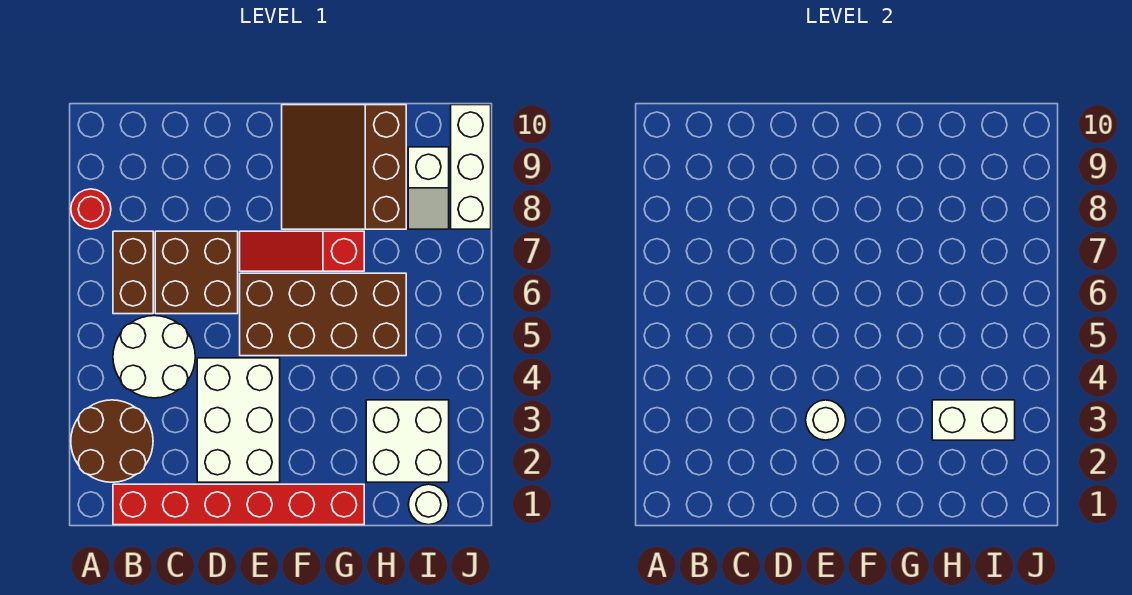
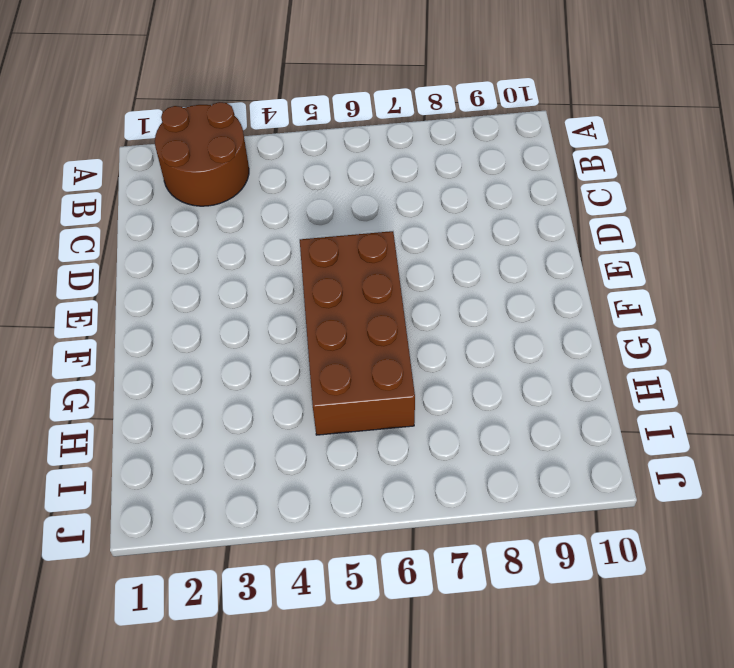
none -> red 1x1 round brick [71,189,111,229]
none -> red 1x6 brick [113,484,364,525]
none -> white 2x2 round brick [113,316,195,398]

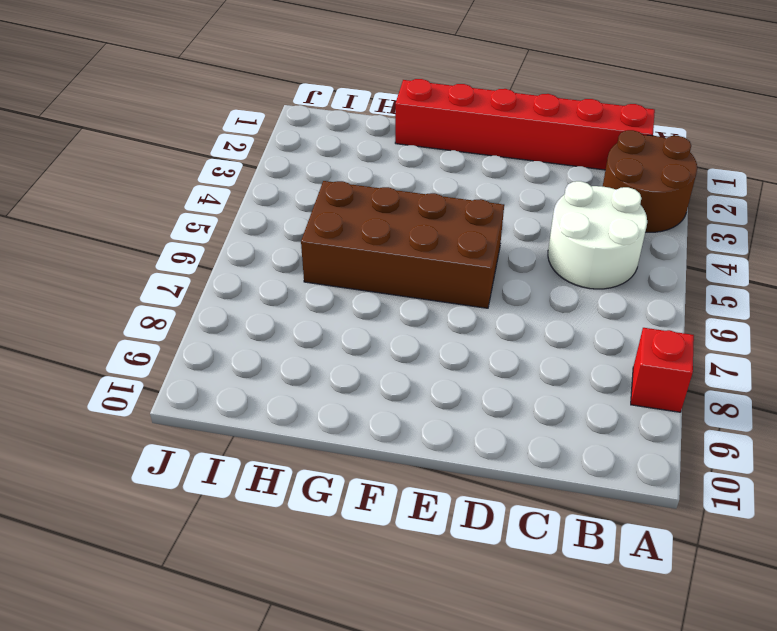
red 1x1 brick [631,328,694,412] -> red 1x1 round brick [71,189,111,229]
none -> brown 1x2 brick [113,231,153,314]
none -> brown 2x2 brick [155,231,238,314]
none -> white 2x3 brick [197,358,280,482]

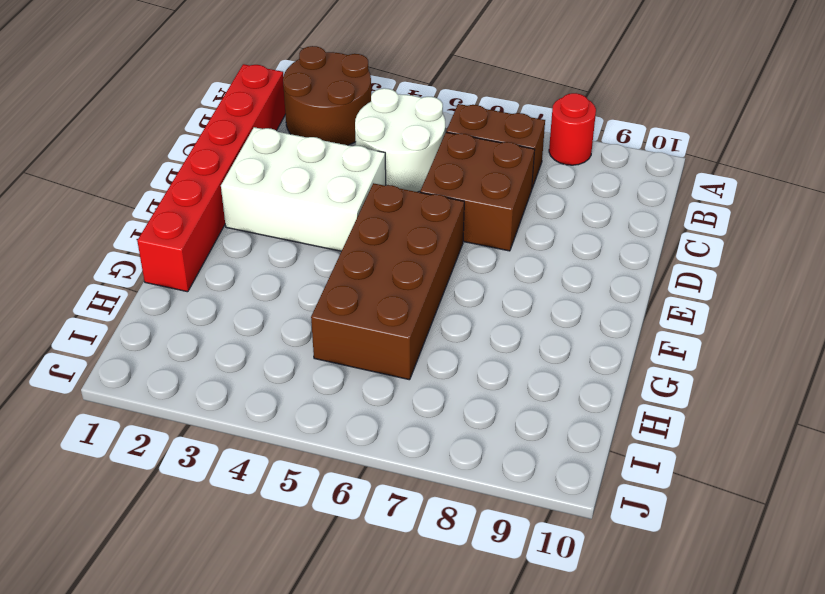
none -> red 1x3 slope [240,231,364,271]
none -> brown 3x3 slope [282,105,406,229]
none -> white 2x2 brick [366,400,449,482]

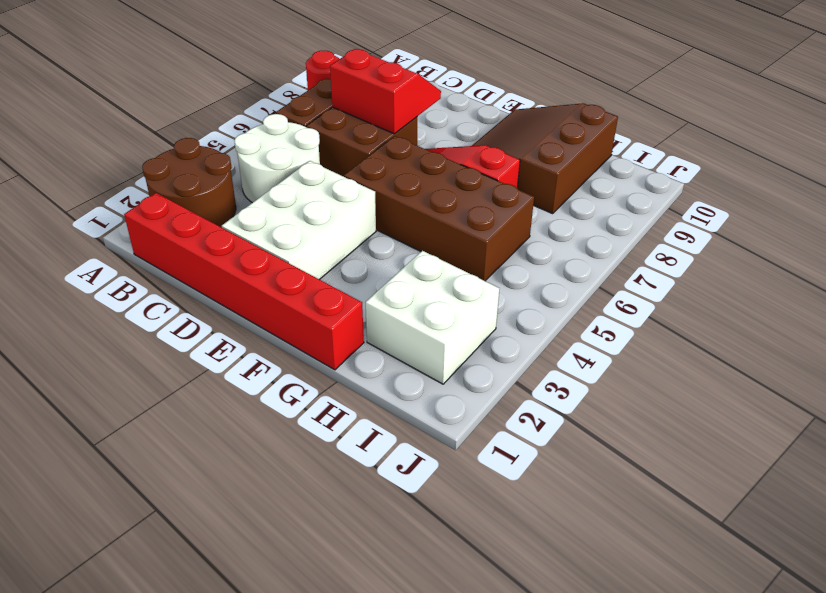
red 2x2 slope [330,49,441,134] -> none
none -> white 1x1 round brick [408,484,449,525]
none -> white 1x2 slope [408,147,449,229]
none -> white 1x3 brick [451,105,491,229]

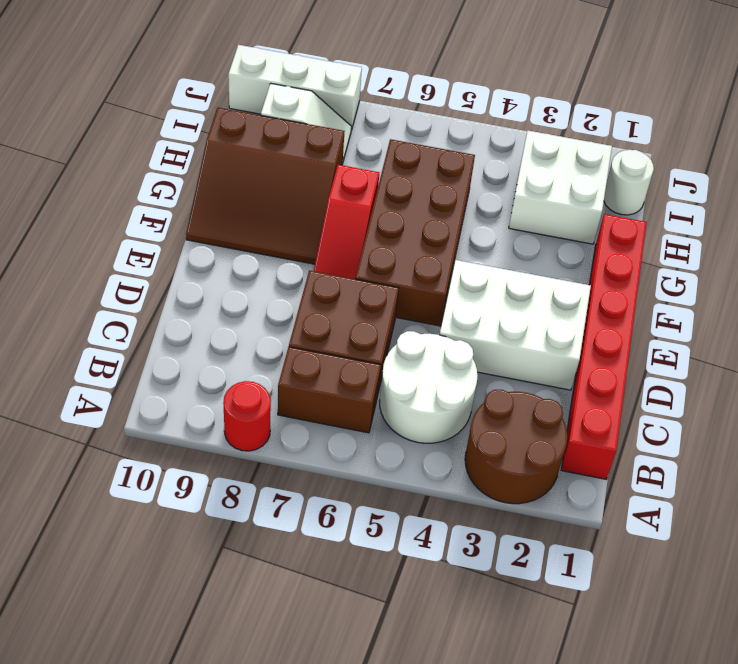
none -> white 1x1 round brick [806,400,846,440]
none -> white 1x2 brick [932,400,1015,440]

